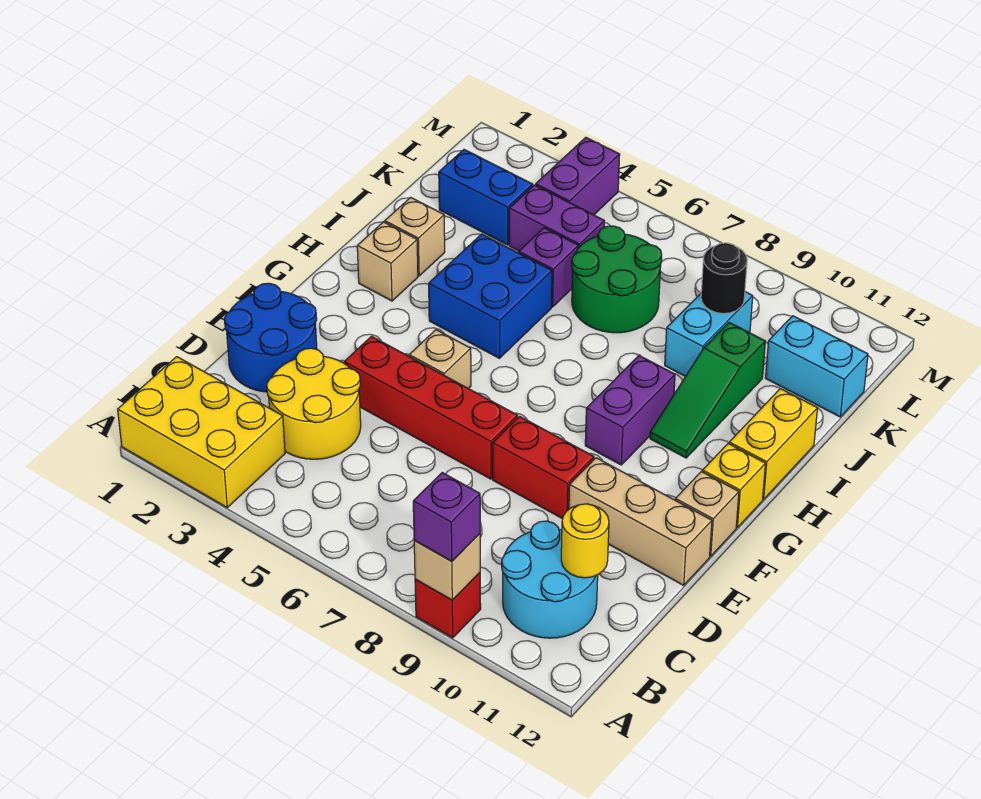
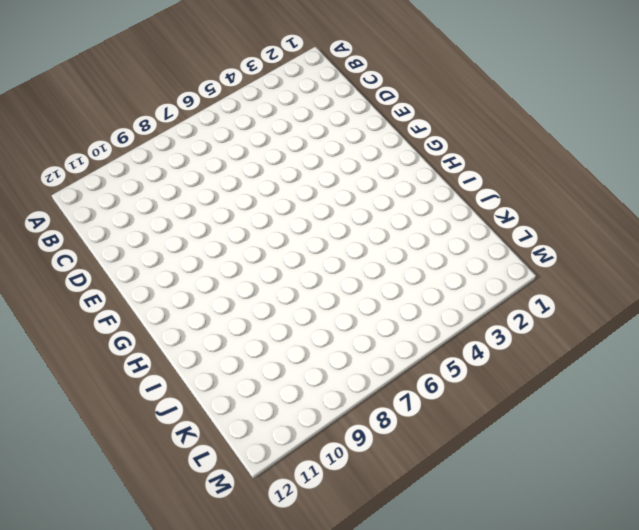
none -> yellow 2x3 brick [118,357,285,507]
none -> red 1x1 brick [415,573,481,638]
none -> cyan 2x2 round brick [502,521,598,638]

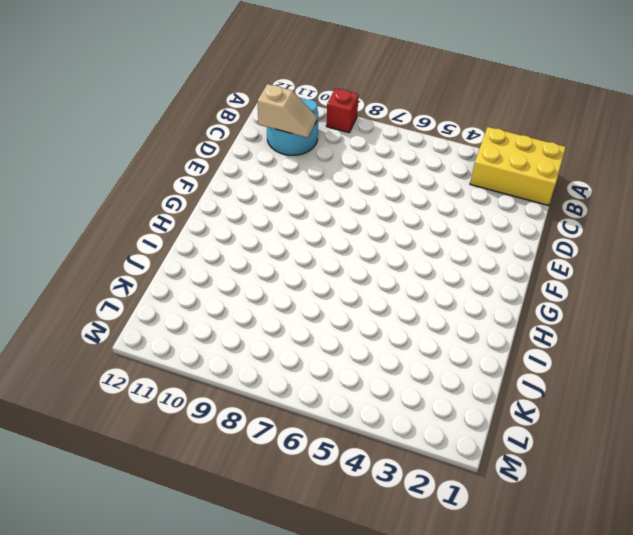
tan 1x2 slope [257,84,317,138] -> yellow 1x1 round brick [561,504,609,578]
none -> yellow 2x2 round brick [267,348,361,459]
none -> blue 2x2 round brick [224,283,317,392]
none -> red 1x4 brick [344,336,518,479]

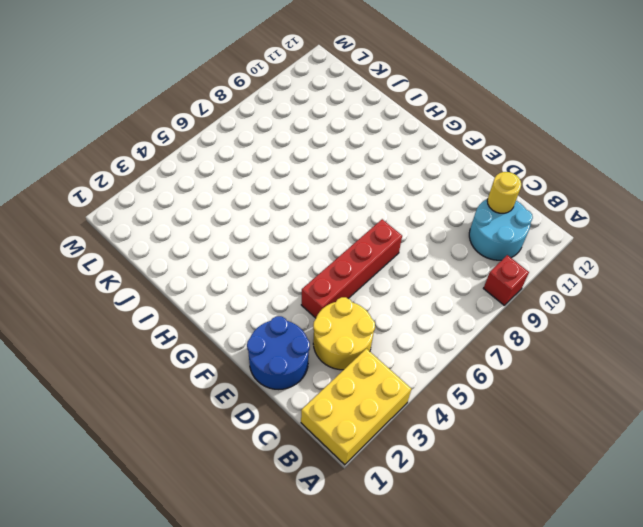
none -> red 1x2 brick [493,416,594,519]
none -> tan 1x3 brick [569,458,712,585]
none -> tan 1x1 brick [409,330,471,388]

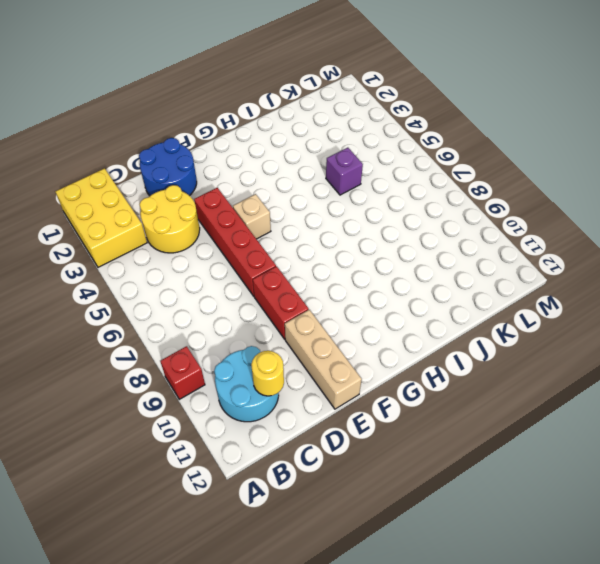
none -> tan 1x1 brick [675,472,739,556]
none -> purple 1x2 brick [585,356,675,465]
none -> yellow 1x1 brick [703,444,766,527]

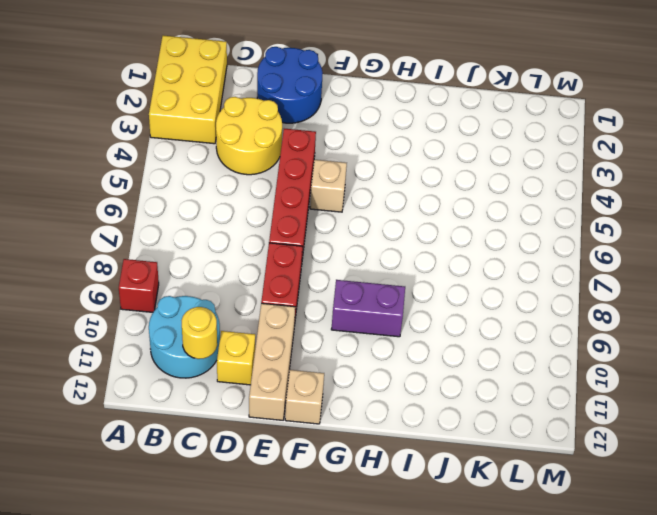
yellow 1x1 brick [217,331,255,385] -> yellow 1x1 brick moved to [703,444,766,527]
none -> tan 1x1 brick [357,222,418,301]
none -> blue 2x2 brick [429,234,552,358]
none -> green 1x3 slope [650,323,765,458]

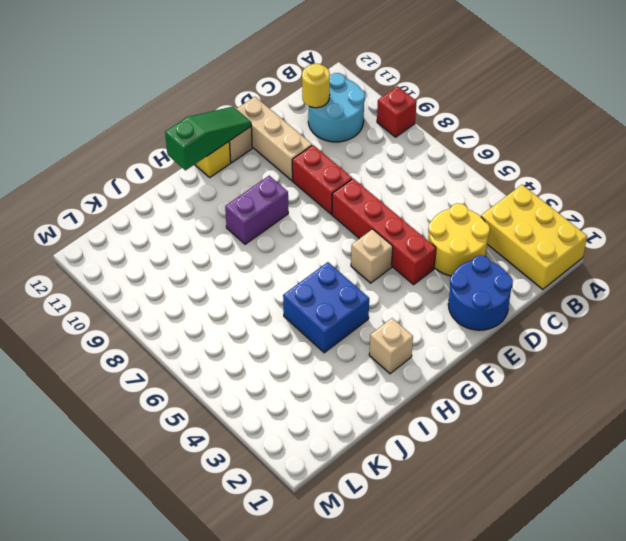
green 1x3 slope [165,107,251,170] -> green 1x3 slope moved to [650,323,765,458]
none -> yellow 1x2 brick [729,389,818,499]
none -> tan 1x1 brick [385,197,445,276]
none -> purple 1x1 brick [519,228,578,307]

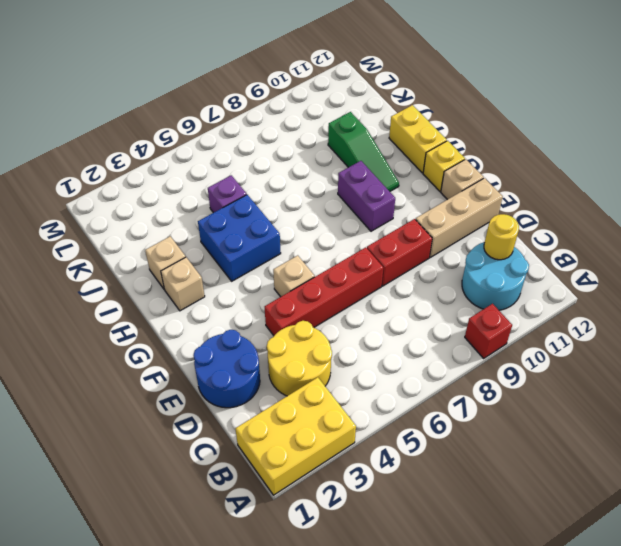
none -> green 2x2 round brick [572,226,662,333]
none -> cyan 1x2 brick [665,292,753,377]
none -> blue 1x2 brick [439,150,533,245]

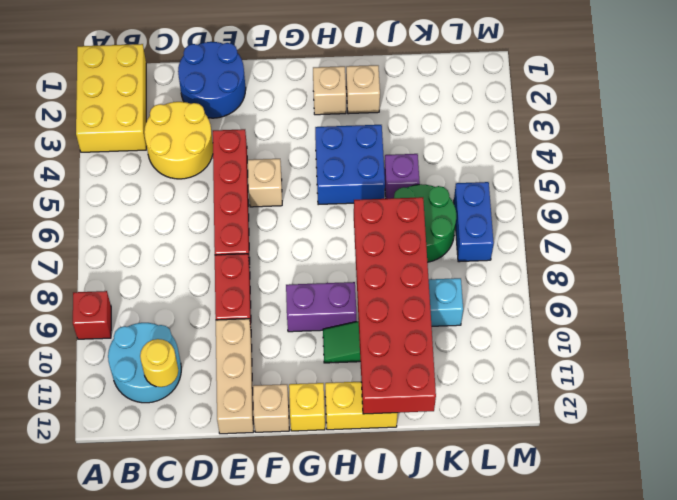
red 2x6 brick [354,197,436,414] -> none
blue 1x2 brick [454,182,494,262] -> blue 1x2 brick moved to [439,150,533,245]
none -> purple 1x2 brick [509,185,604,251]
none -> cyan 1x2 brick [766,316,868,417]
none -> purple 1x2 brick [536,137,620,215]

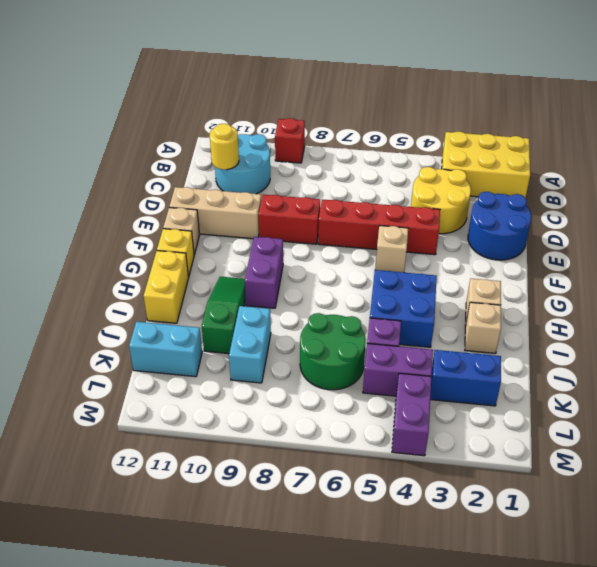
none -> tan 1x1 brick [414,534,480,600]
none -> black 1x1 round brick [701,243,747,314]
none -> purple 1x1 brick [413,473,480,561]

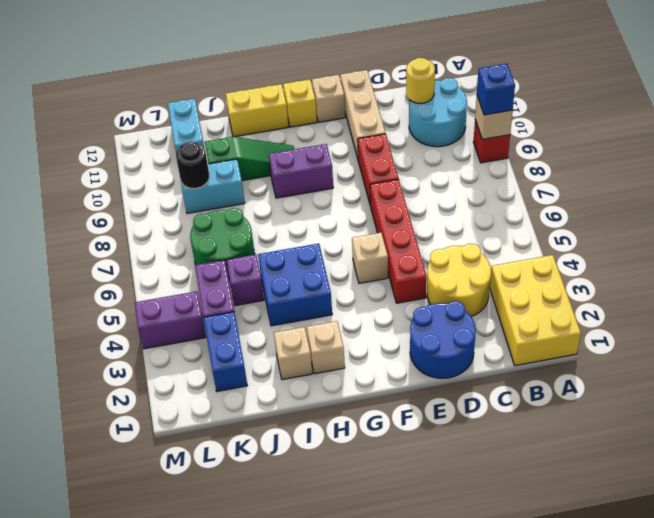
blue 1x1 brick [477,64,515,115] -> purple 1x1 brick [413,473,480,561]

